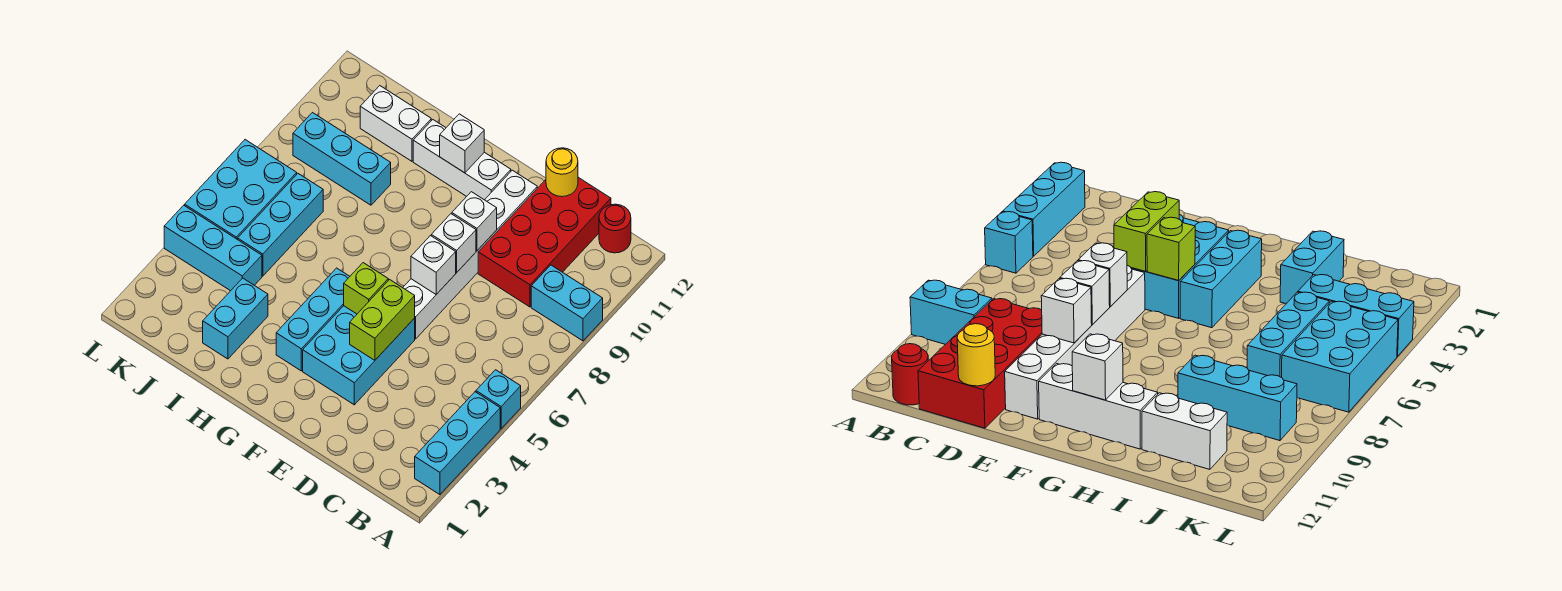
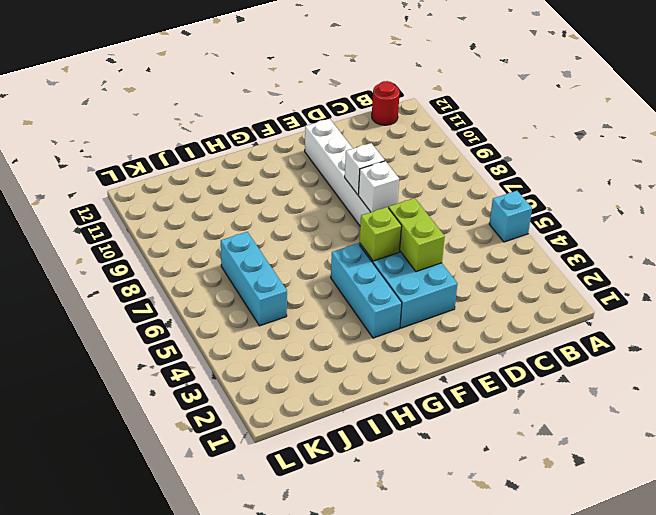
none -> cyan 1x3 brick [415,392,500,495]
none -> cyan 1x2 brick [531,265,603,341]
none -> red 2x4 brick [478,177,611,307]

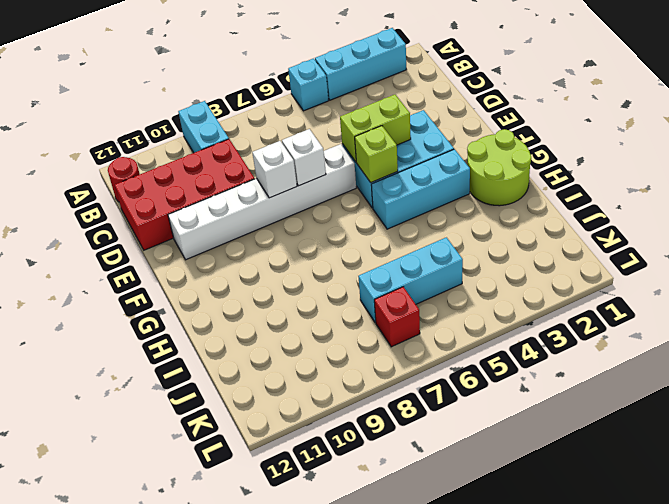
lime 2x2 round brick [467,129,531,206] -> none
red 1x1 brick [374,287,420,347] -> cyan 2x3 brick [185,140,297,240]
none -> white 1x3 brick [413,120,511,200]
none -> cyan 1x2 brick [203,278,268,359]
none -> cyan 1x3 brick [293,113,391,205]

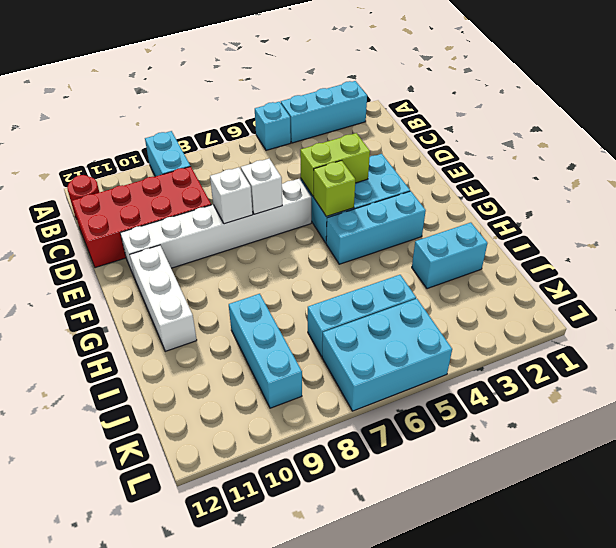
none -> white 1x2 brick [360,86,431,161]
none -> cyan 1x3 brick [164,205,262,291]
none -> yellow 1x1 round brick [546,148,578,197]

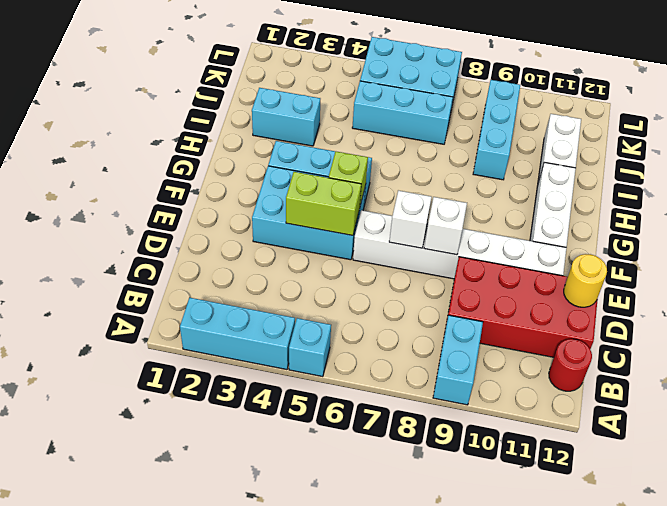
none -> cyan 1x3 brick [164,205,262,291]
none -> white 1x1 brick [452,192,497,250]
none -> white 1x1 brick [440,114,484,173]

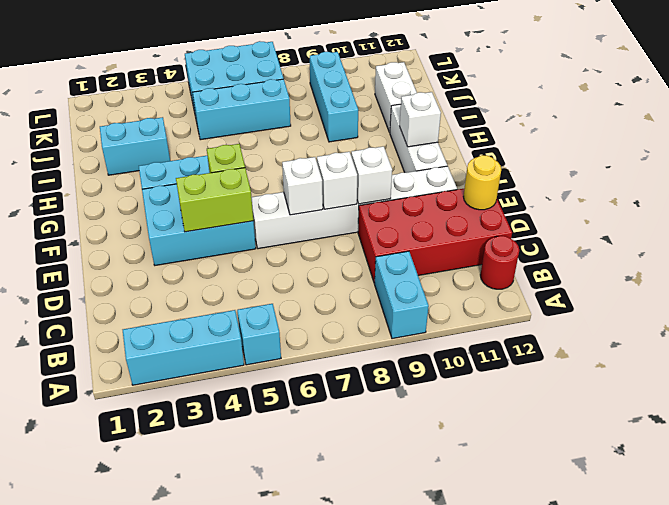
none -> cyan 1x3 brick [164,205,262,291]

